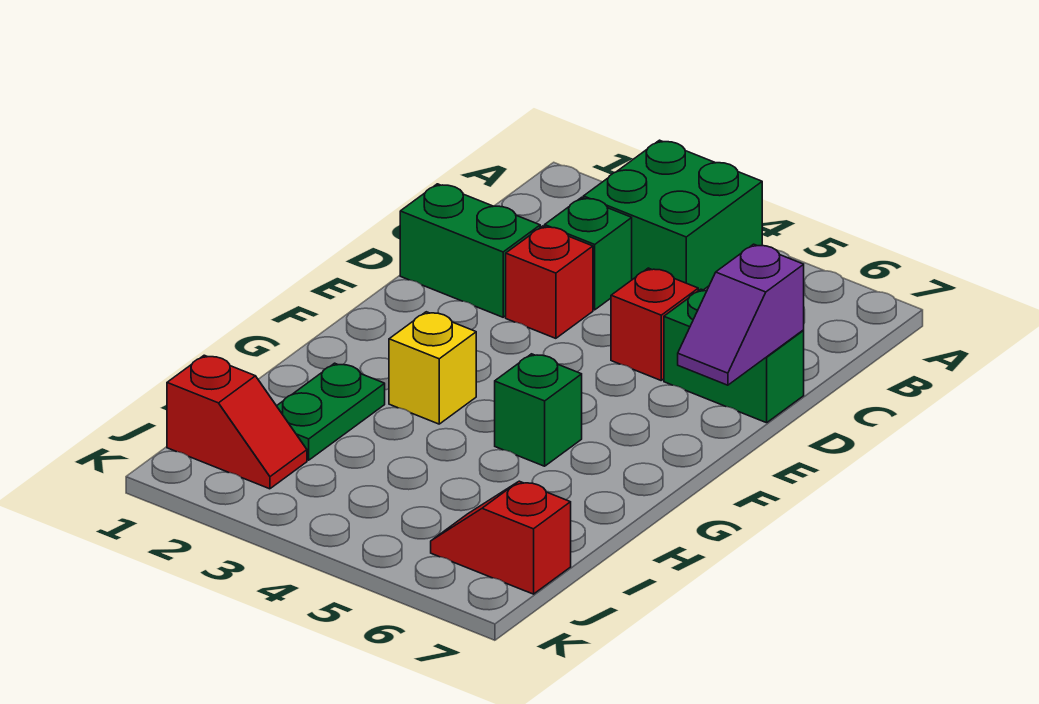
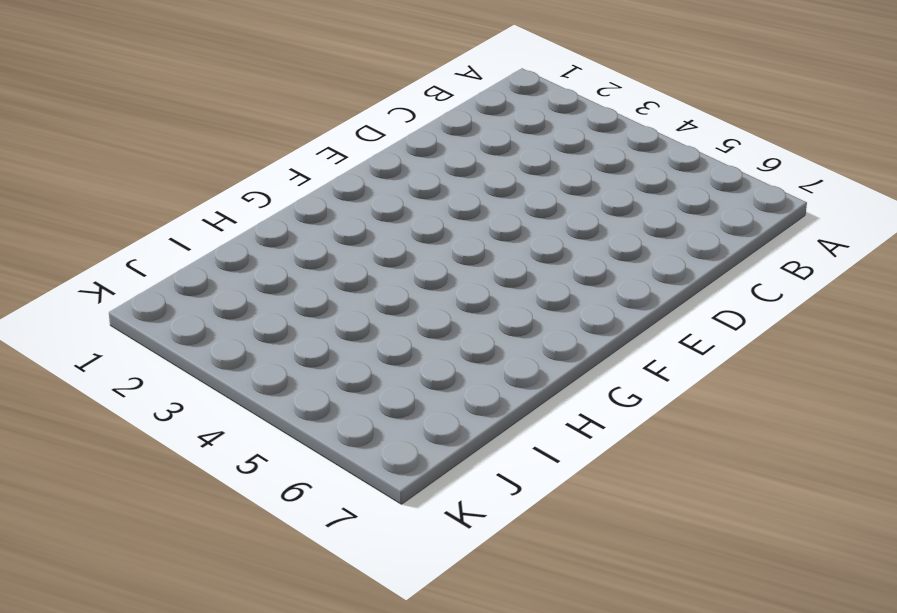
none -> green 2x2 brick [583,140,762,291]
none -> green 1x1 brick [545,197,632,310]
none -> green 1x2 brick [400,184,540,317]

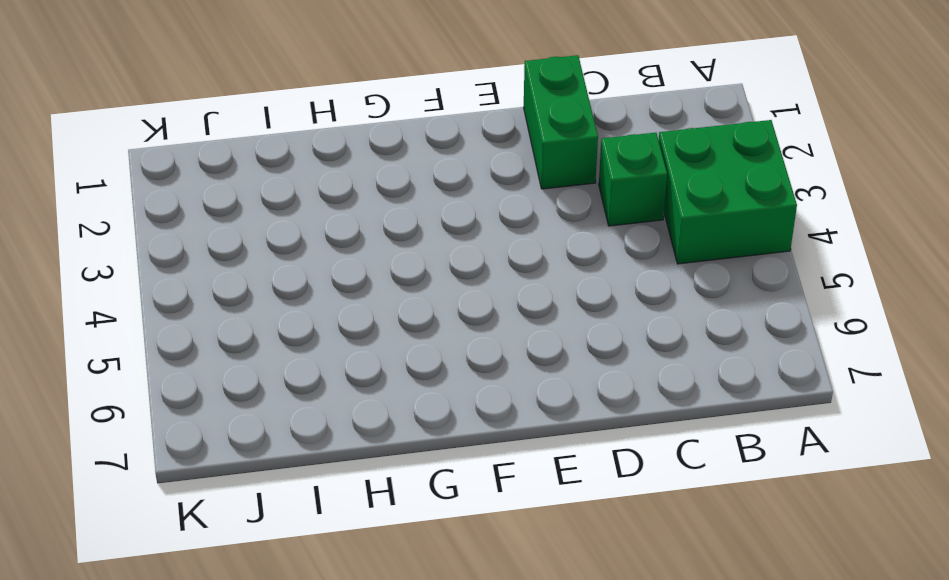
none -> red 1x1 brick [506,226,593,338]
none -> red 1x1 brick [611,268,698,380]
none -> green 1x2 brick [664,289,804,423]

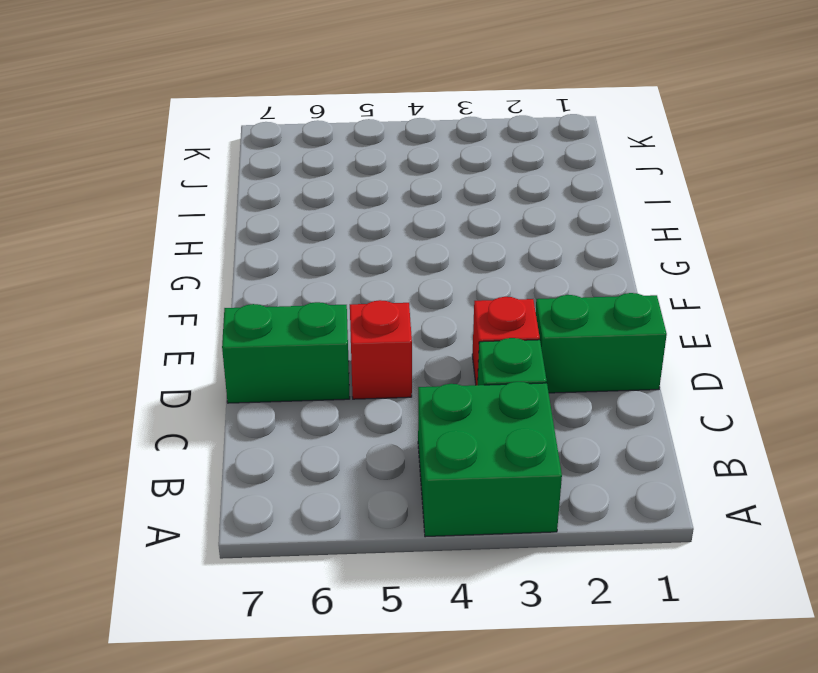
none -> yellow 1x1 brick [389,312,476,424]
none -> green 1x1 brick [495,354,582,466]
none -> green 1x2 plate [277,363,385,460]

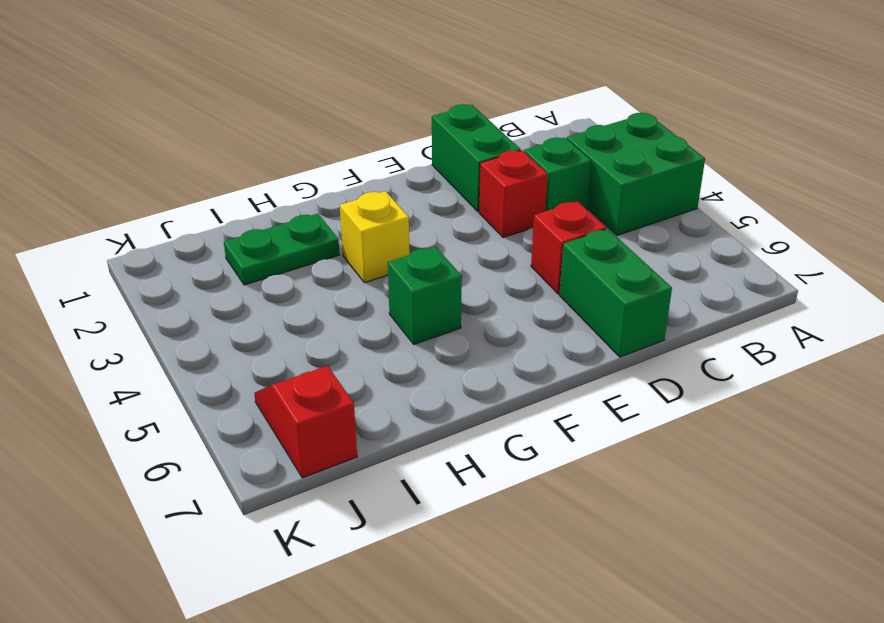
none -> red 1x2 slope [167,355,307,489]
none -> purple 1x2 slope [678,244,804,385]

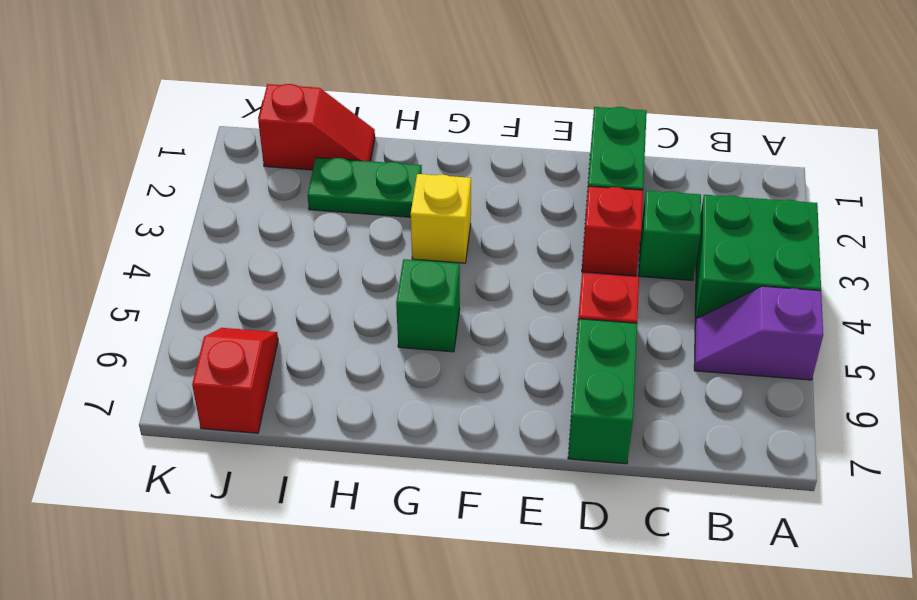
purple 1x2 slope [694,286,823,380] -> purple 1x2 slope moved to [678,244,804,385]
red 1x2 slope [258,84,375,170] -> red 1x2 slope turned to [167,355,307,489]

